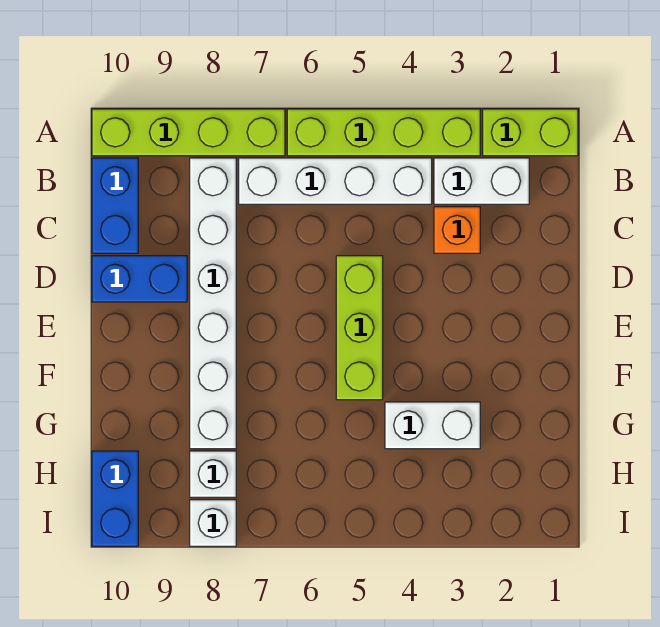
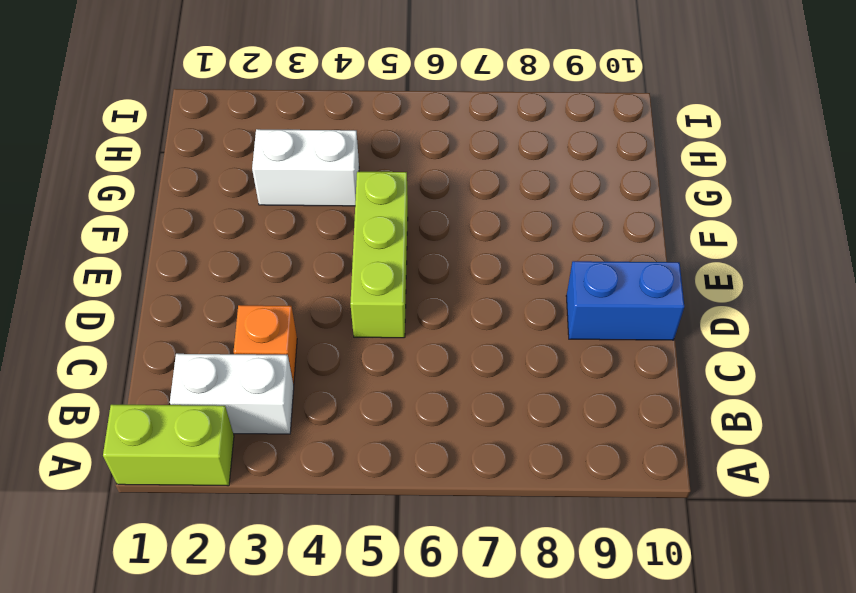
none -> lime 1x4 brick [287,109,480,156]
none -> lime 1x4 brick [92,109,285,156]
none -> white 1x4 brick [239,158,432,204]

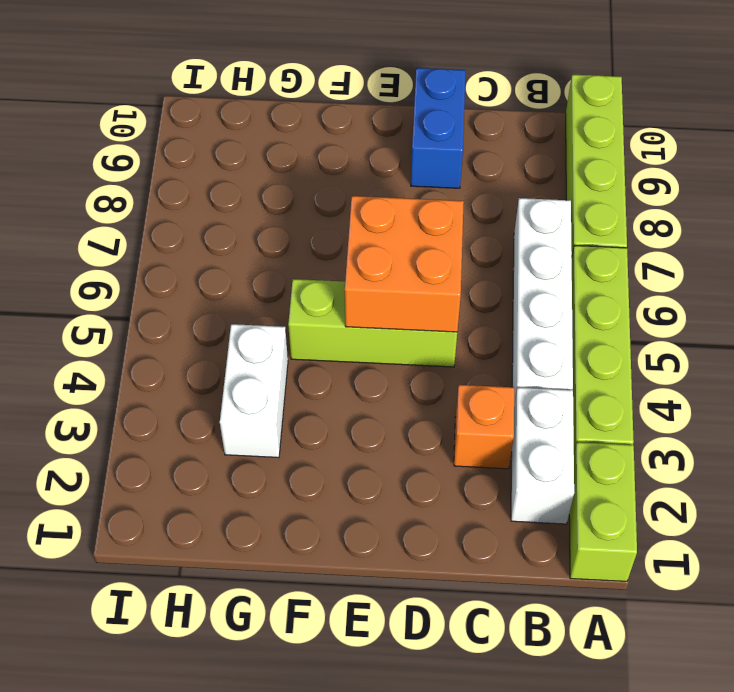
orange 2x2 brick [345,196,464,332] -> none
none -> white 1x6 brick [190,158,236,449]
none -> blue 1x2 brick [92,158,138,253]
none -> white 1x1 brick [190,451,236,497]

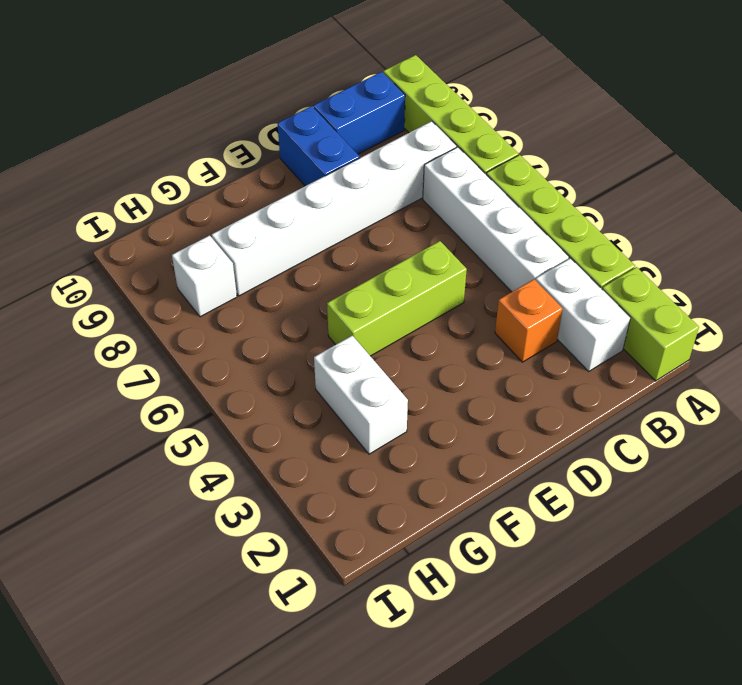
none -> blue 1x2 brick [92,451,138,546]
none -> white 1x1 brick [190,500,236,546]

